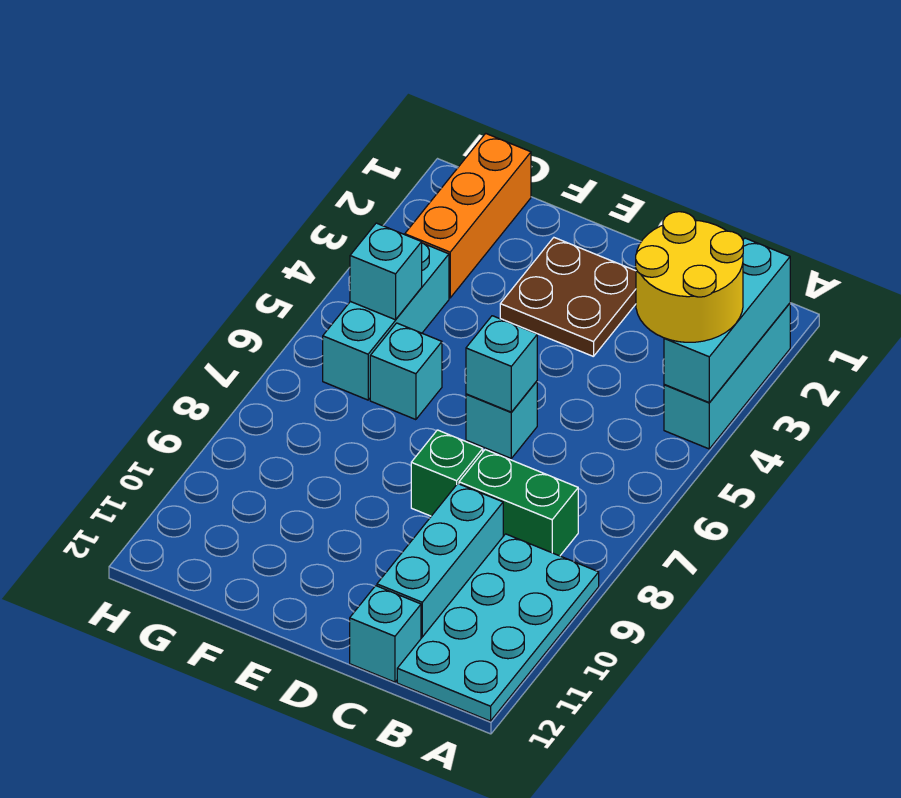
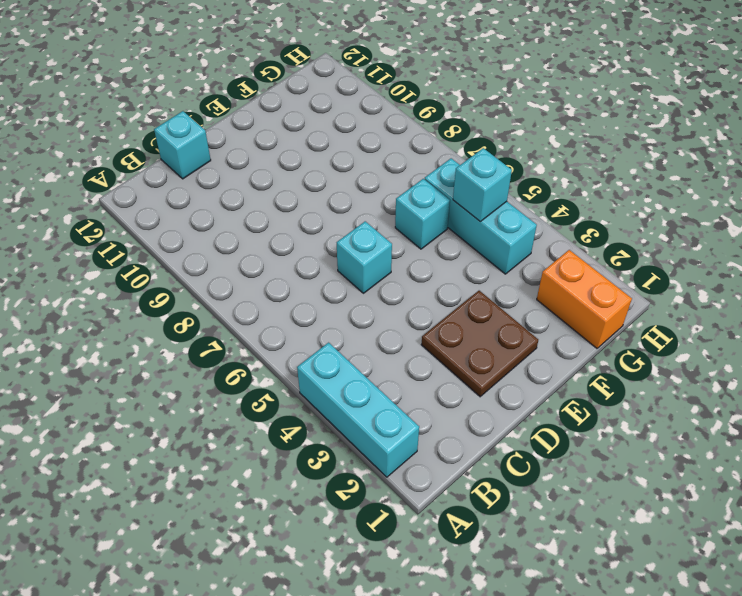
orange 1x2 brick [537,250,632,348] -> orange 1x3 brick [405,133,531,298]
none -> cyan 2x4 plate [397,534,599,721]
none -> green 1x2 brick [459,450,578,556]
none -> cyan 1x3 brick [377,484,503,638]

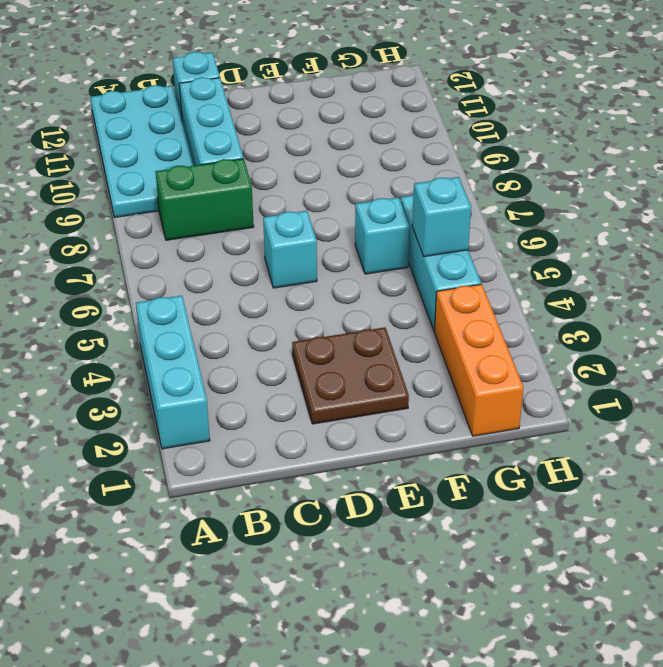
none -> green 1x1 brick [411,430,483,516]
none -> cyan 1x3 brick [664,238,790,403]
none -> cyan 1x1 brick [466,316,537,412]

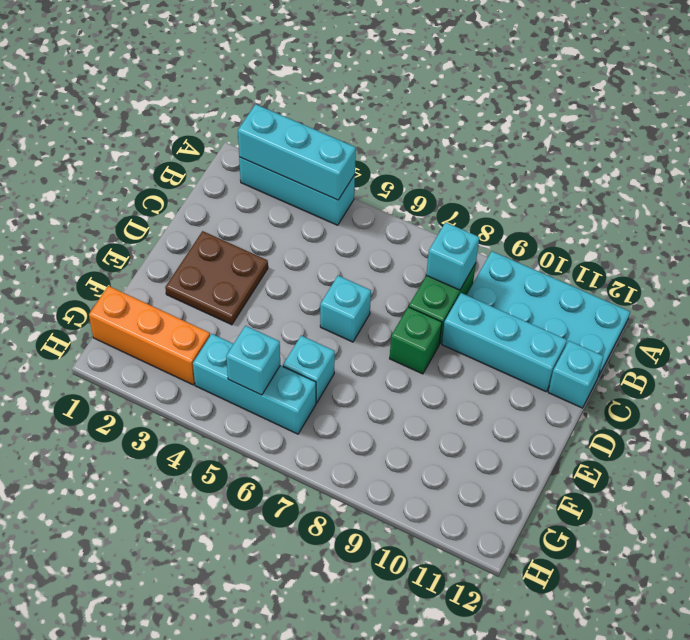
cyan 1x1 brick [426,222,479,290] -> cyan 1x1 brick moved to [466,316,537,412]
none -> yellow 2x2 round brick [636,212,743,342]

